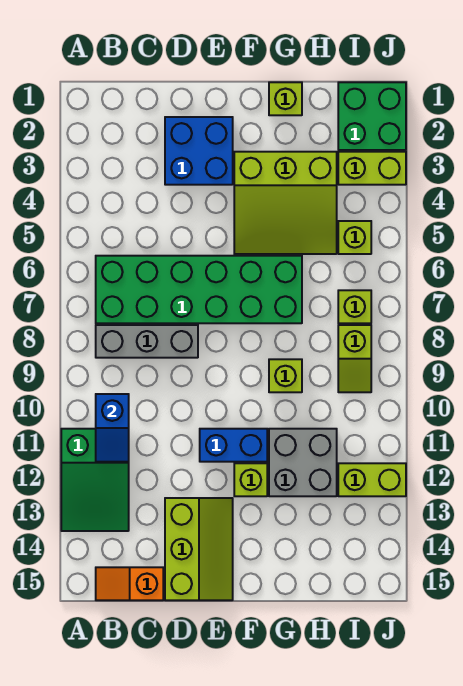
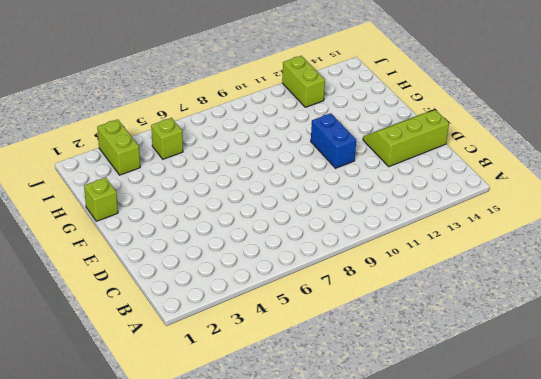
none -> green 2x3 slope [61,429,129,531]
none -> green 2x6 brick [96,256,302,323]
none -> grey 1x3 brick [96,325,198,358]

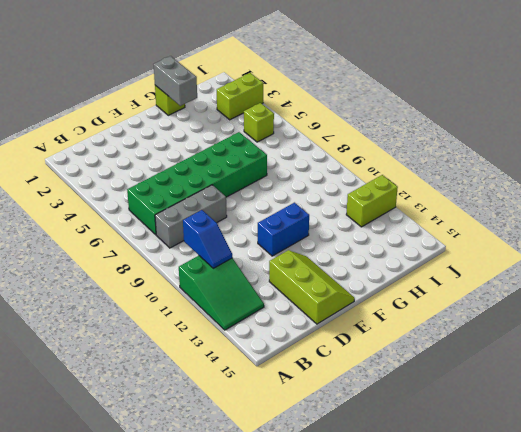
grey 1x2 brick [154,56,197,106] -> none
none -> orange 1x2 slope [96,567,163,600]
none -> blue 2x2 brick [165,117,233,185]
none -> lime 3x3 slope [234,152,337,254]

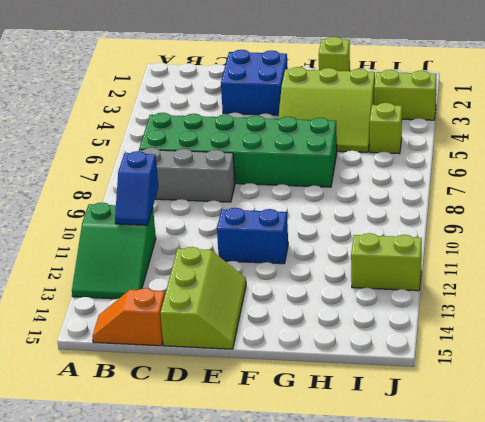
none -> lime 1x1 brick [234,463,267,496]
none -> lime 1x1 brick [269,359,302,392]
none -> grey 2x2 brick [269,429,337,496]

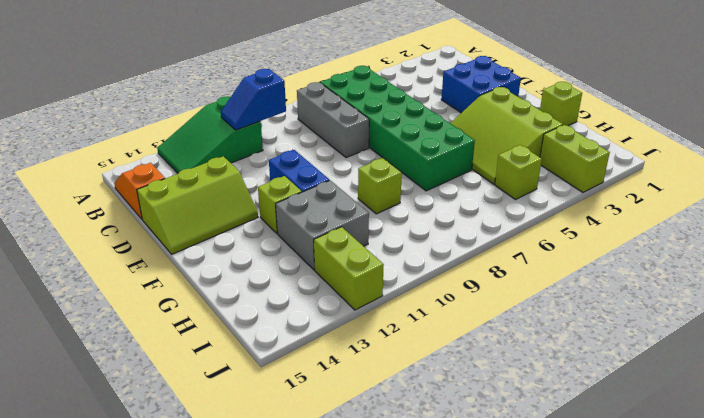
none -> green 2x2 brick [338,82,406,150]
none -> lime 1x1 brick [338,290,371,323]
none -> lime 1x2 slope [338,325,371,392]

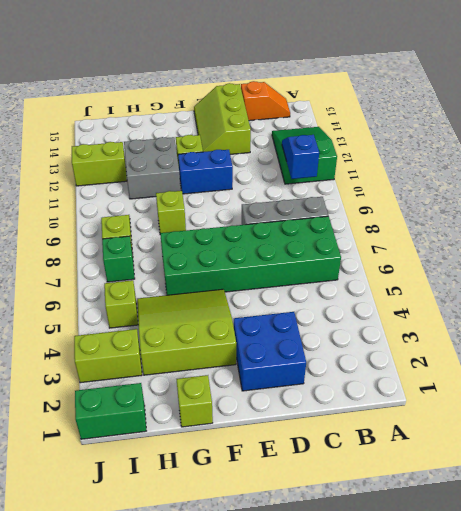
green 1x2 brick [75,383,146,439] -> green 2x2 brick [338,82,406,150]
green 1x1 brick [102,236,135,282] -> lime 1x1 brick [338,290,371,323]

